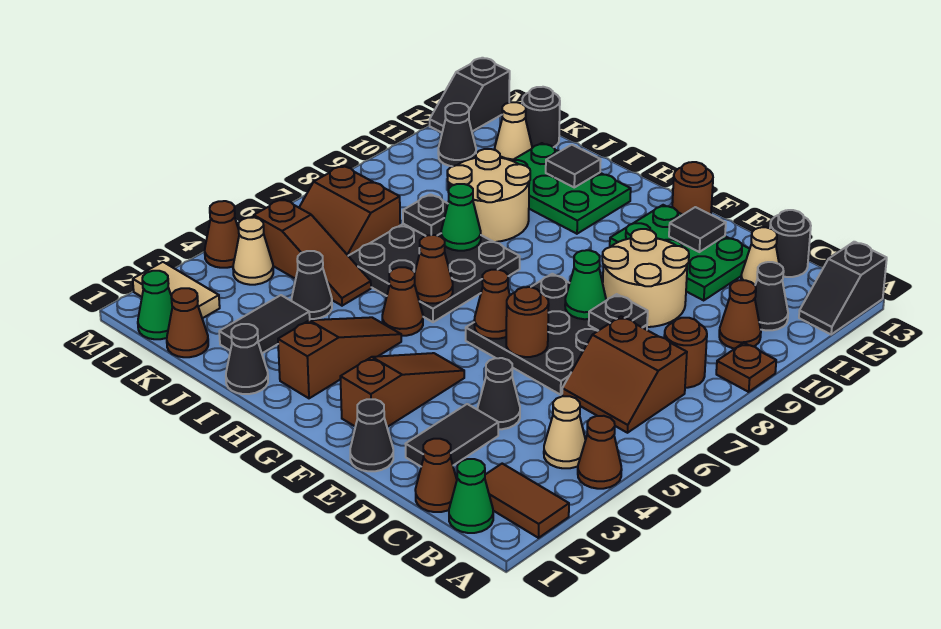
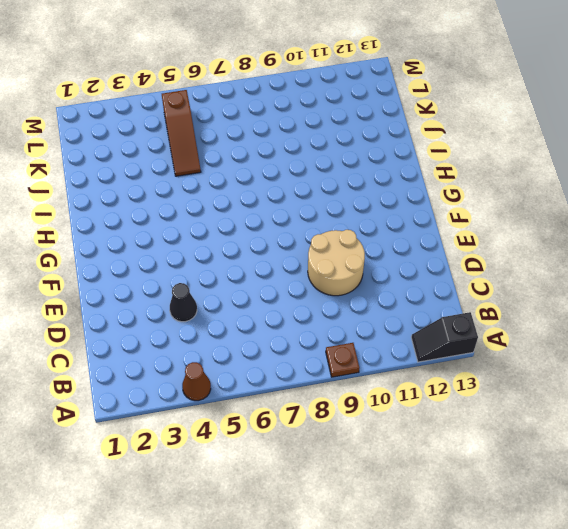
none -> brown 1x2 tile [485,464,569,538]
none -> green 1x1 cone [449,459,493,533]
none -> tan 1x1 cone [544,396,586,468]
none -> brown 2x2 slope [562,316,687,433]

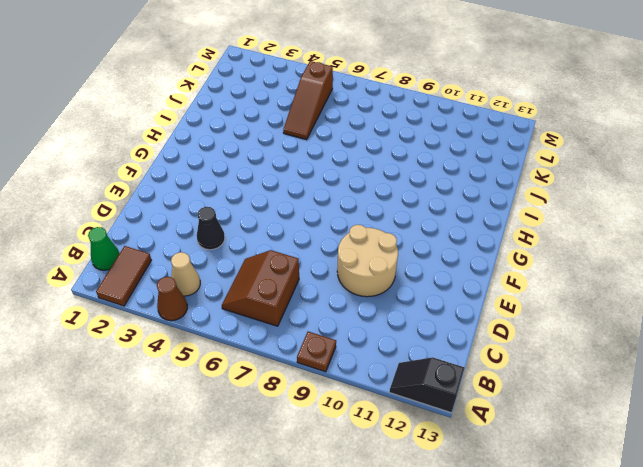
none -> brown 1x1 round brick [664,318,707,388]
none -> brown 1x1 cone [719,280,761,349]
none -> black 1x1 cone [755,262,788,330]
none -> brown 1x1 cone [415,439,457,512]

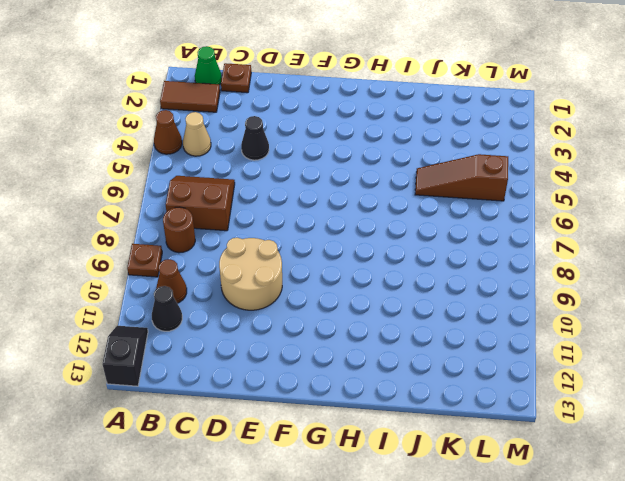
brown 1x1 plate [221,63,251,93] -> brown 1x1 cone [415,439,457,512]
none -> tan 1x1 cone [741,227,779,285]
none -> black 1x1 round brick [770,210,811,277]
none -> black 1x2 tile [406,404,498,466]
none -> black 3x3 plate [466,274,647,395]

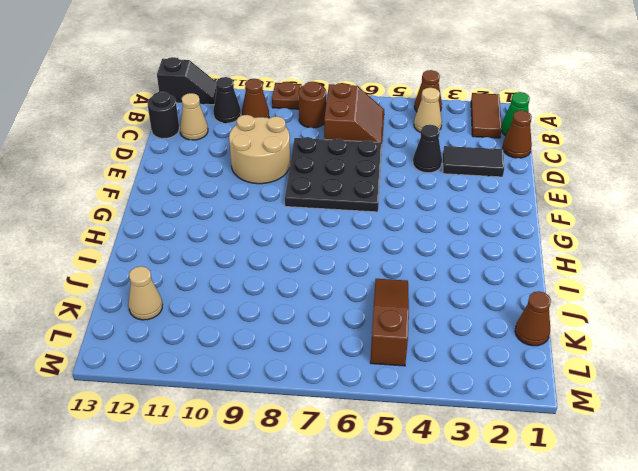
none -> green 2x3 plate [610,205,750,300]
none -> black 1x1 cone [350,399,393,471]
none -> brown 1x3 slope [340,353,464,427]
none -> brown 1x1 round brick [672,162,713,215]

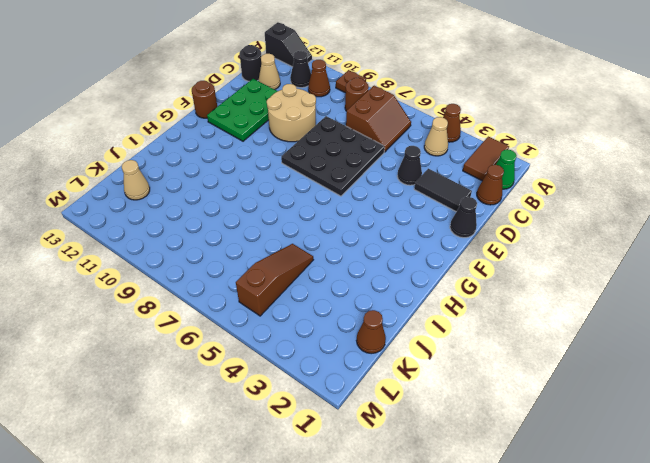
none -> brown 1x3 slope [340,353,464,427]
none -> brown 1x3 slope [278,317,401,398]
none -> brown 1x1 cone [382,267,423,336]
none -> black 3x3 plate [349,224,520,322]

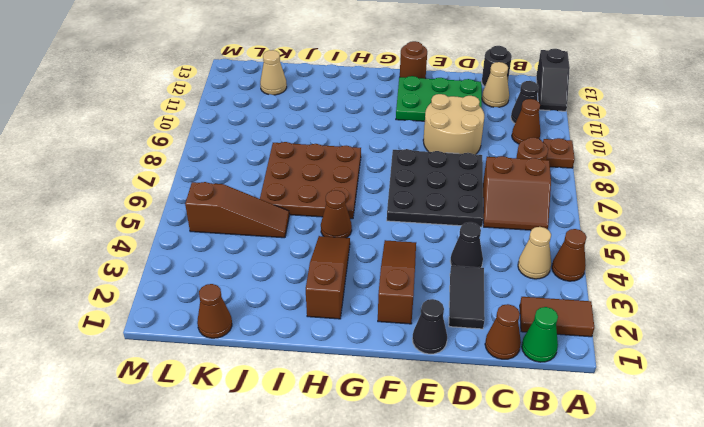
brown 3x3 plate [260,142,361,219] -> black 3x3 plate [349,224,520,322]
none -> green 2x3 plate [512,143,631,234]
none -> black 1x1 cone [226,324,268,394]
none -> tan 2x2 round brick [447,149,530,242]
none -> black 1x2 tile [219,295,310,353]

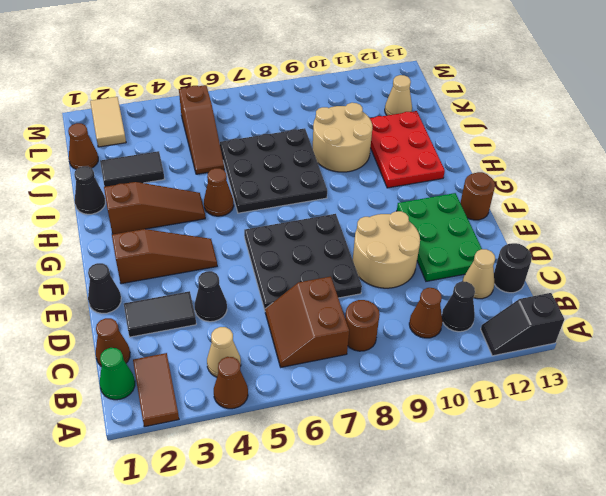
red 2x3 plate [370,111,445,188] -> green 2x3 plate [512,143,631,234]
none -> brown 1x1 plate [716,343,776,392]
none -> black 1x1 cone [292,251,332,319]
none -> brown 2x2 slope [299,166,400,256]
none -> black 1x1 round brick [522,87,560,148]

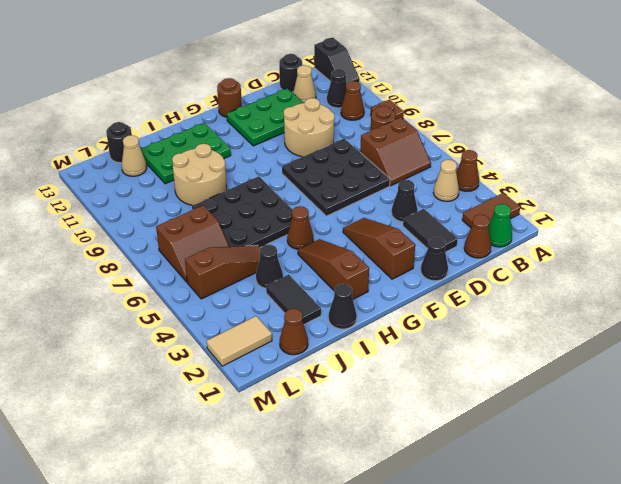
none -> green 1x1 cone [138,271,173,339]
none -> tan 1x1 cone [233,217,273,285]
none -> black 1x1 cone [438,103,476,166]
none -> brown 1x1 cone [205,201,239,268]

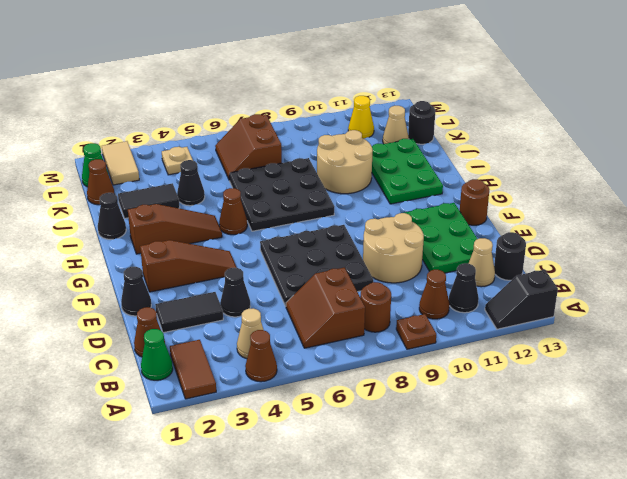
tan 1x1 plate [162,147,193,175] -> tan 1x1 cone [233,217,273,285]
yellow 1x1 cone [348,96,374,139] -> black 1x1 cone [438,103,476,166]
none -> brown 1x3 slope [254,199,371,306]
none -> brown 1x1 cone [205,201,239,268]
none -> black 1x2 slope [430,58,510,133]
none -> black 1x1 plate [589,294,648,331]

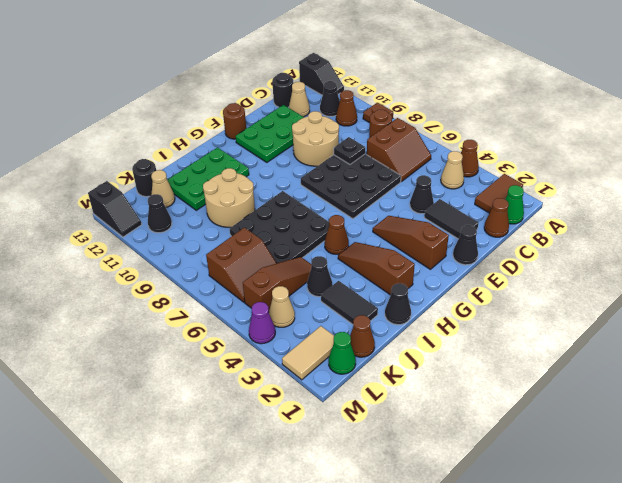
purple 1x1 cone [249,302,275,344] -> brown 1x1 cone [205,201,239,268]
none -> brown 1x1 round brick [506,287,549,357]
none -> green 1x1 cone [565,250,606,319]
none -> black 1x1 tile [669,207,726,252]
none -> brown 1x1 cone [474,270,510,339]

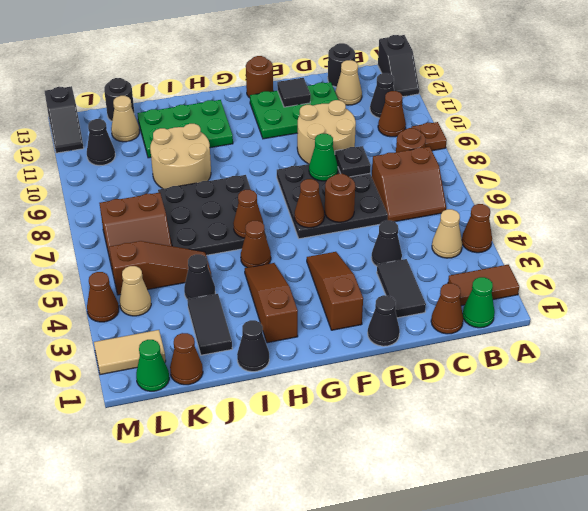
none -> green 1x1 cone [441,184,481,251]
none -> black 1x1 tile [546,145,601,187]
none -> black 1x1 plate [403,194,448,236]

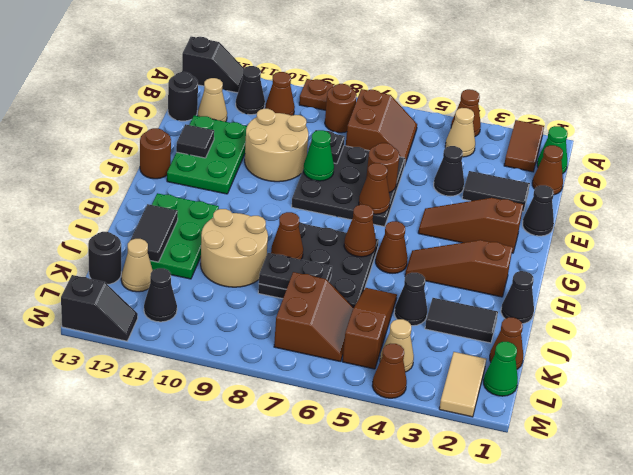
brown 1x1 cone [271,212,303,260] -> green 1x1 cone [441,184,481,251]
black 1x2 tile [131,204,178,262] -> black 1x1 tile [546,145,601,187]
black 1x2 plate [259,253,332,289] -> black 1x1 plate [403,194,448,236]

